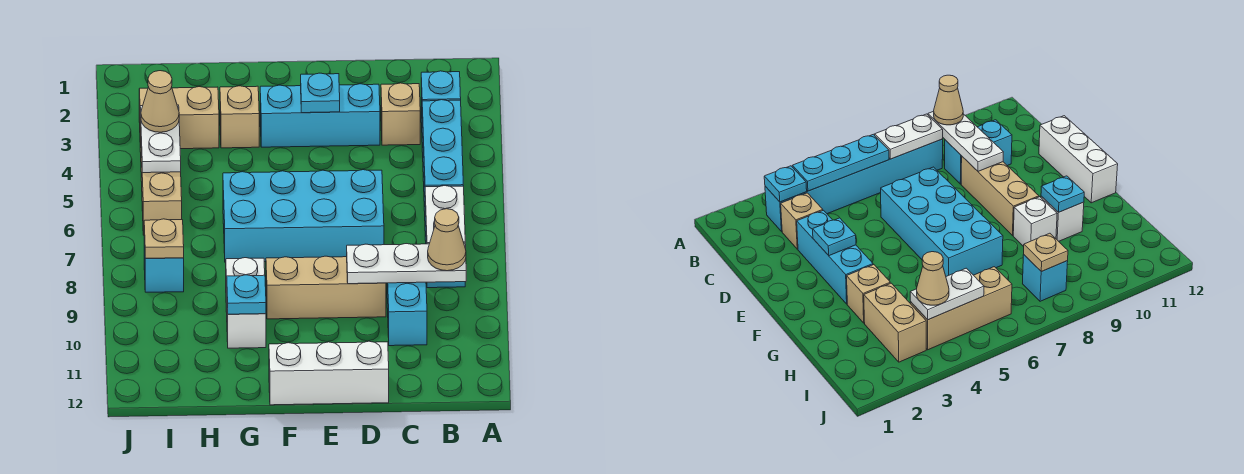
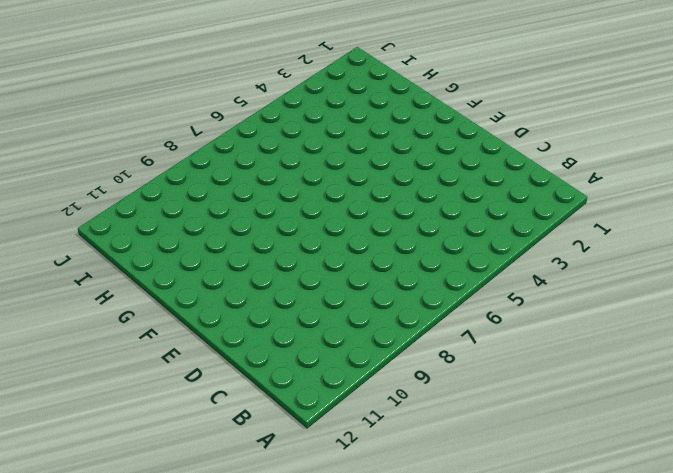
none -> cyan 1x6 brick [765,139,943,232]
none -> tan 1x1 brick [381,83,420,145]
none -> cyan 1x2 brick [387,282,427,346]

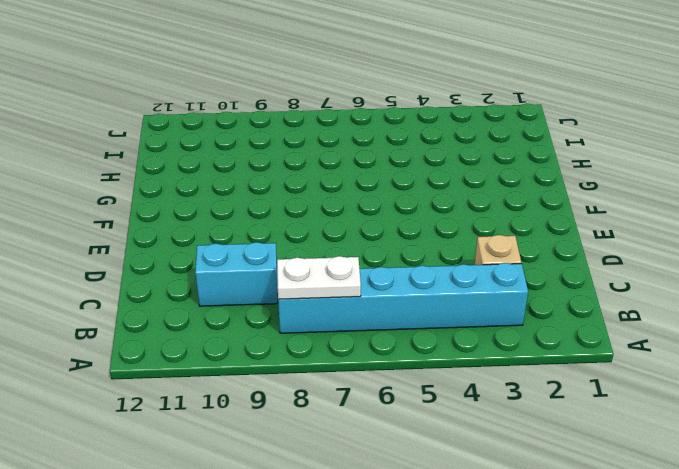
none -> cyan 1x3 brick [260,84,380,147]
none -> cyan 2x4 brick [223,170,384,262]
none -> tan 1x3 brick [266,256,386,319]

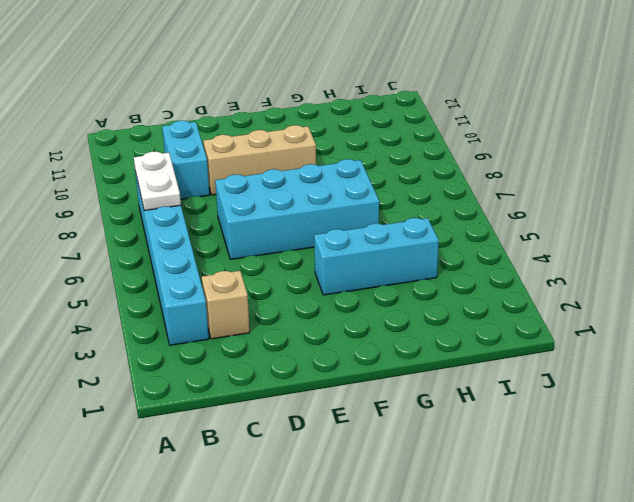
cyan 1x3 brick [314,218,439,295] -> cyan 1x3 brick moved to [260,84,380,147]
none -> white 1x3 brick [269,341,389,405]
none -> tan 1x1 brick [220,86,259,148]
none -> white 1x1 brick [226,258,265,312]

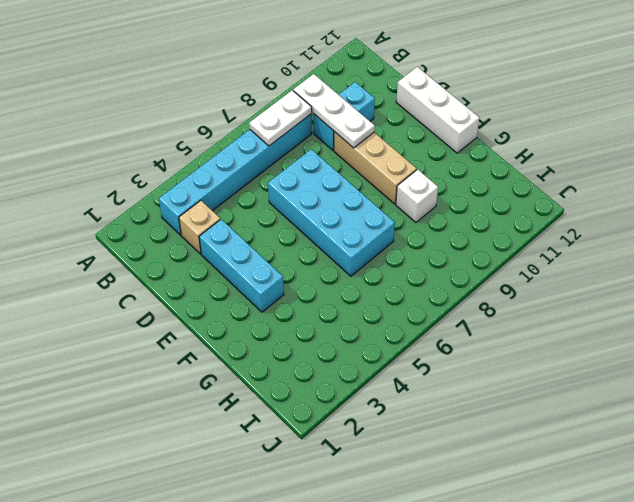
none -> tan 1x1 brick [220,86,259,148]
none -> white 1x1 brick [227,308,266,348]
none -> tan 1x2 brick [139,87,219,149]

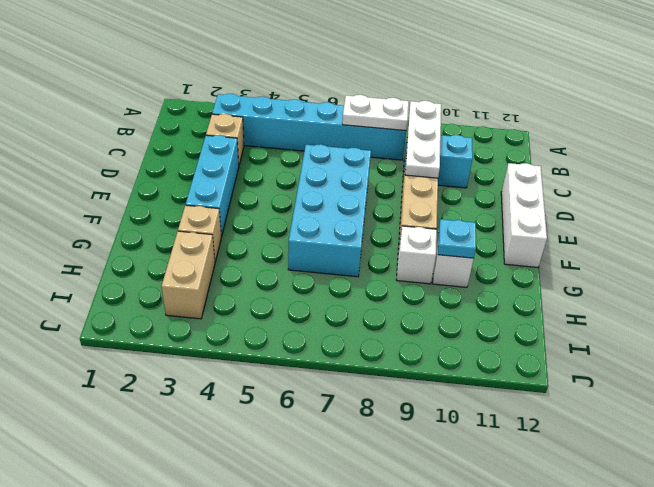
none -> tan 1x3 brick [140,119,182,235]
none -> cyan 1x1 brick [144,237,184,292]
none -> cyan 1x1 plate [421,71,461,101]

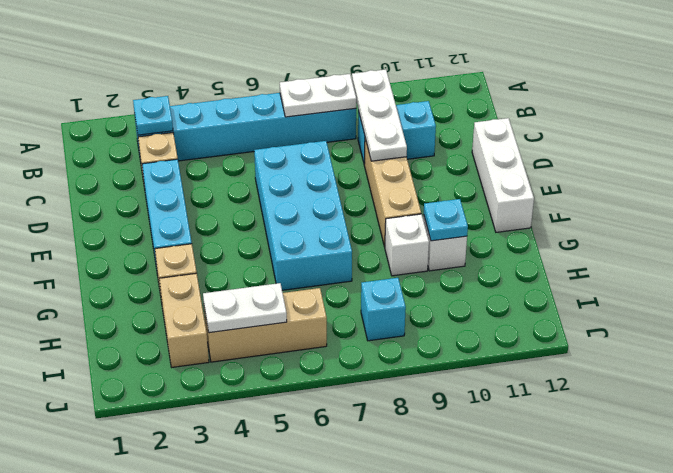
none -> cyan 1x3 plate [422,100,463,187]
none -> cyan 1x1 plate [301,73,340,113]
none -> tan 1x1 plate [144,219,184,258]

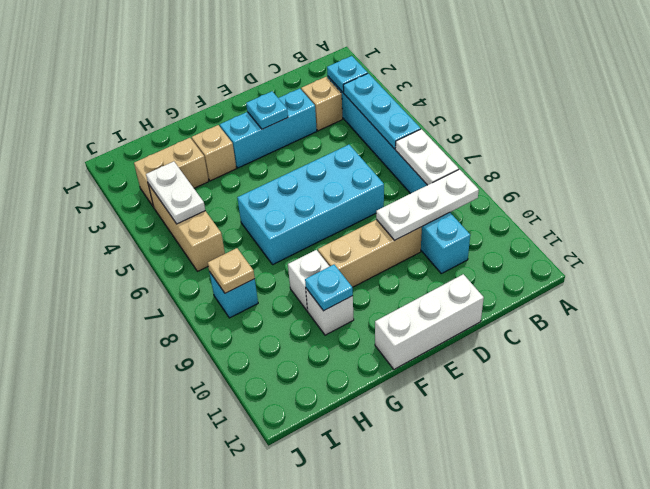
none -> tan 1x1 cone [428,209,466,271]
none -> tan 1x1 cone [141,71,179,132]

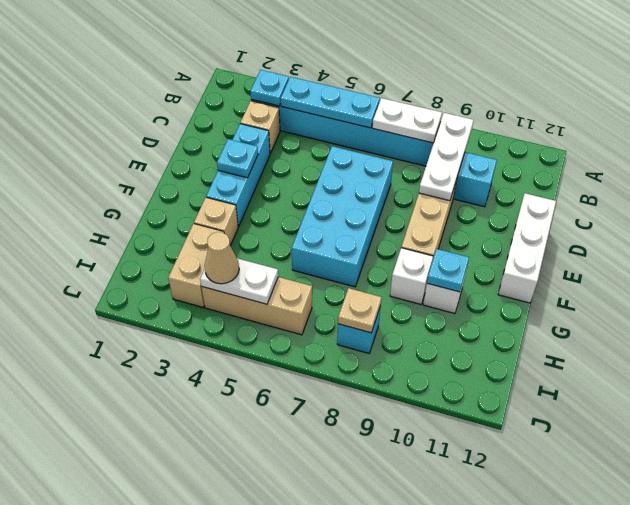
none -> tan 1x1 cone [428,209,466,271]

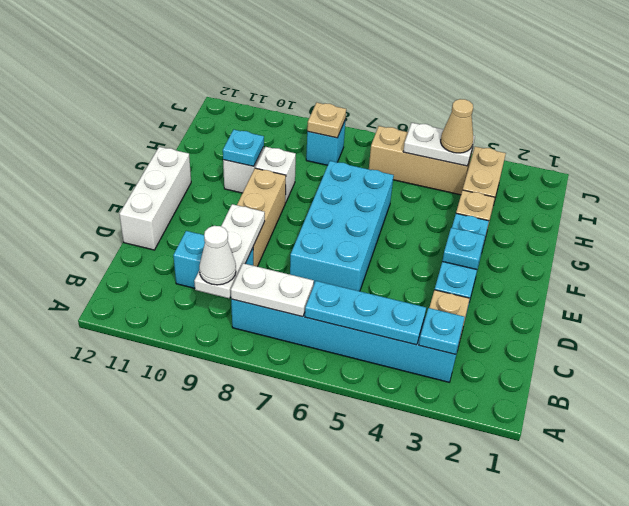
white 1x1 cone [199,226,236,285] -> tan 1x1 cone [428,209,466,271]

